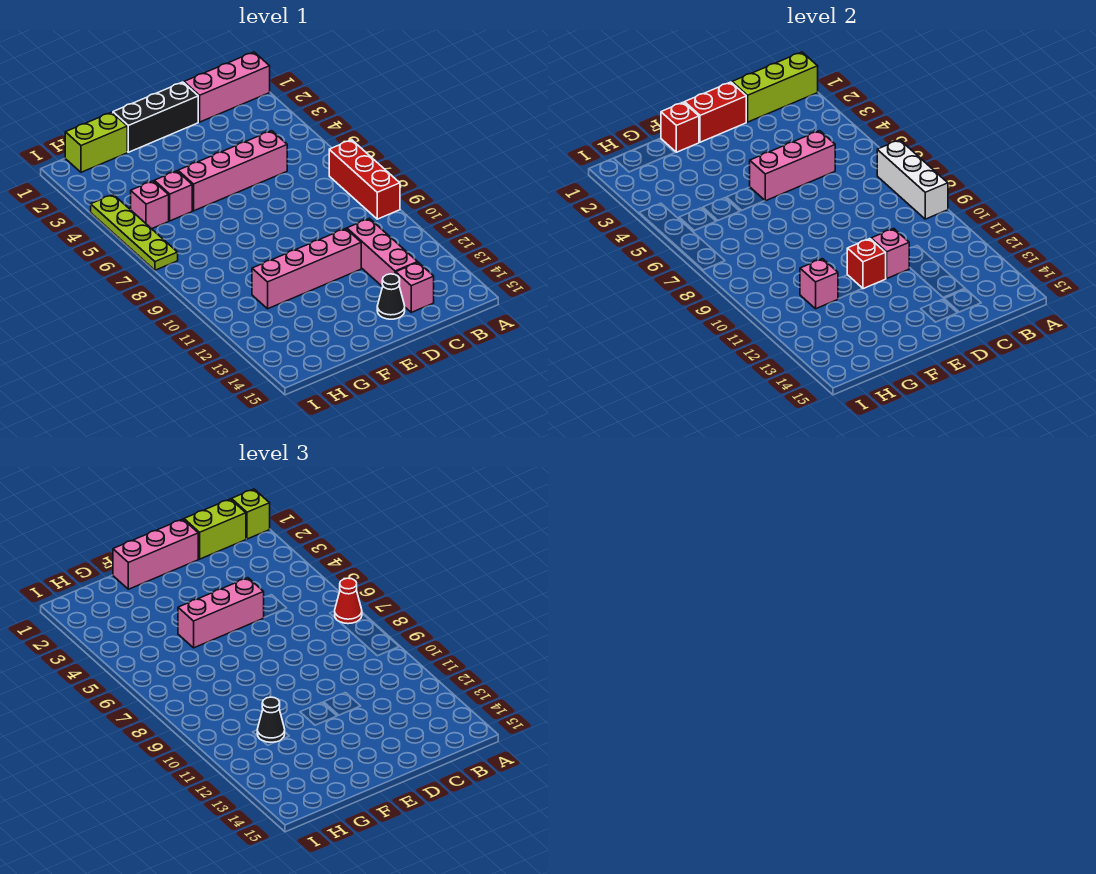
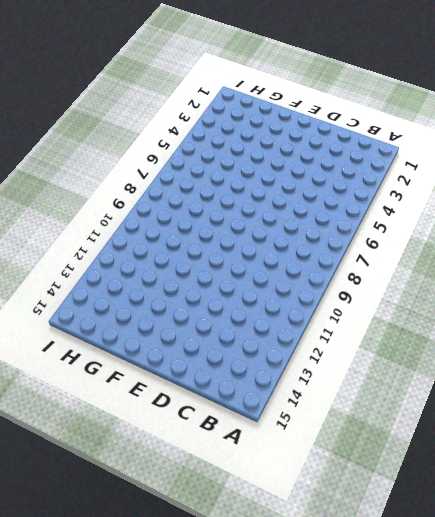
none -> pink 1x3 brick [184,52,270,122]
none -> red 1x3 brick [329,140,400,219]
none -> pink 1x4 brick [178,131,287,211]

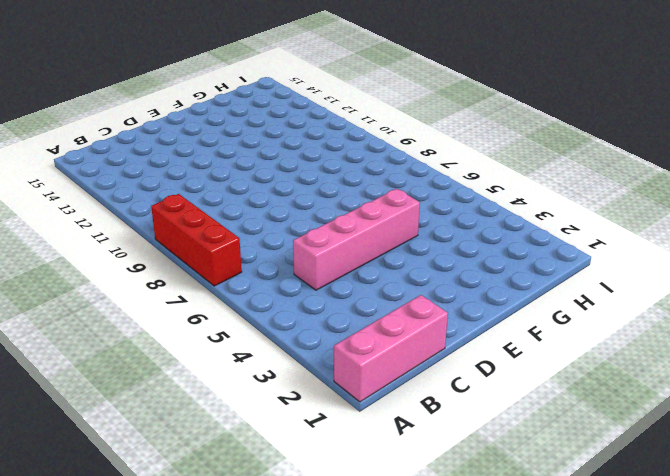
none -> pink 1x3 brick [347,218,418,287]
none -> pink 1x1 brick [396,262,434,312]
none -> black 1x3 brick [113,82,198,152]

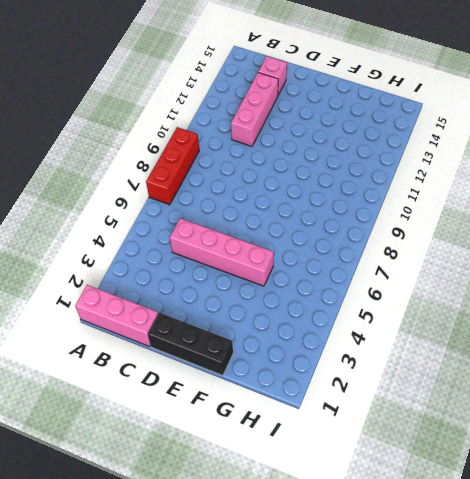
none -> pink 1x4 brick [252,229,361,309]
none -> black 1x1 cone [377,274,405,319]
none -> lime 1x2 brick [65,112,127,172]

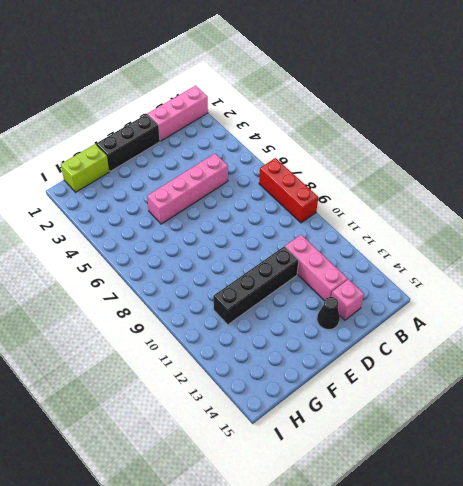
black 1x4 brick [213,247,299,325] -> pink 1x4 brick [252,229,361,309]
none -> pink 1x1 brick [154,171,192,221]
none -> pink 1x1 brick [131,181,169,229]
none -> lime 1x4 plate [91,194,178,270]

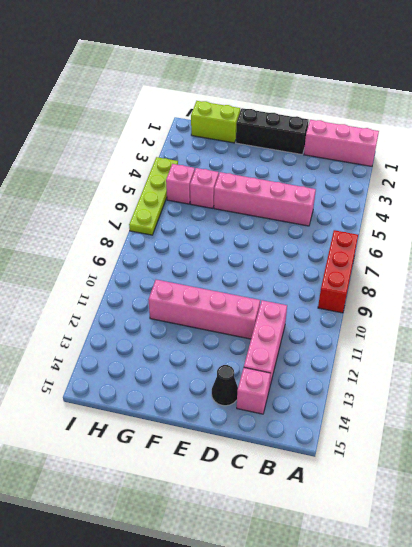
none -> lime 1x3 brick [732,52,818,122]
none -> white 1x3 brick [877,140,948,219]
none -> pink 1x3 brick [750,131,835,201]

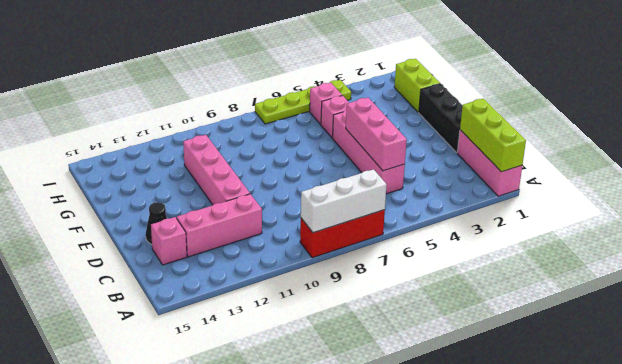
none -> red 1x2 brick [685,82,746,142]
none -> pink 1x1 brick [871,229,909,278]
none -> red 1x1 brick [847,239,886,289]

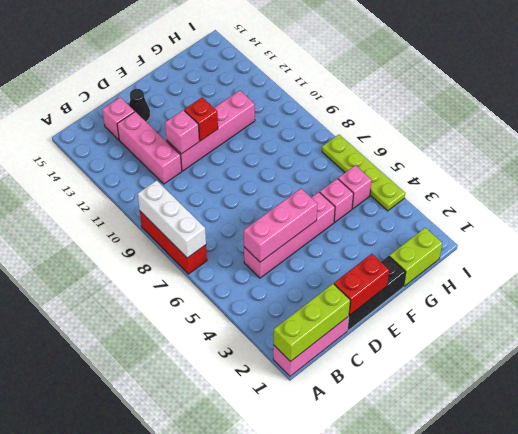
none -> red 1x1 brick [661,102,699,152]
none -> pink 1x1 brick [800,259,838,309]
none -> lime 1x1 brick [231,489,270,539]

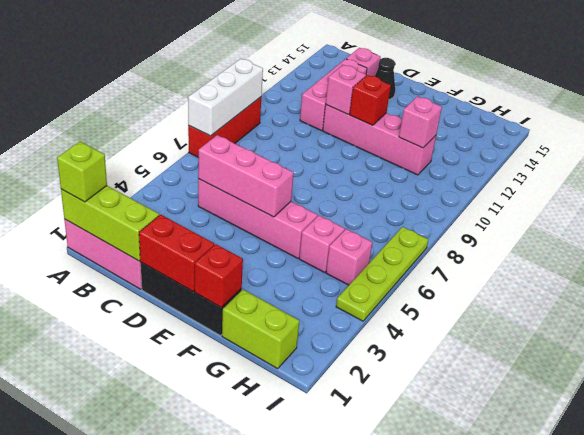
none -> red 1x1 cone [335,578,362,624]
none -> lime 1x2 brick [184,499,246,559]
none -> pink 1x3 brick [113,519,198,589]

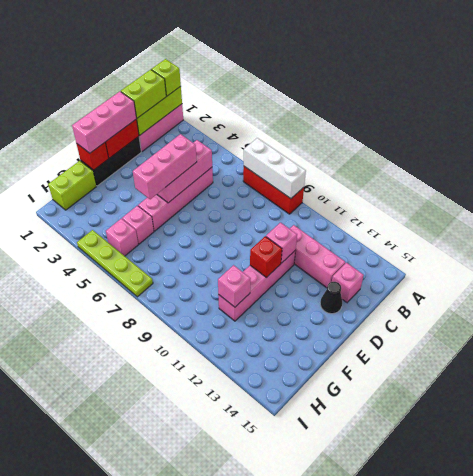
none -> red 1x1 cone [335,578,362,624]
none -> black 1x1 cone [257,697,285,742]

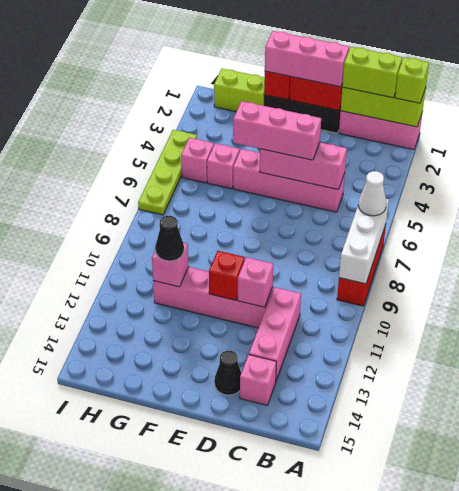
white 1x1 cone [358,171,386,216] -> red 1x1 cone [335,578,362,624]

